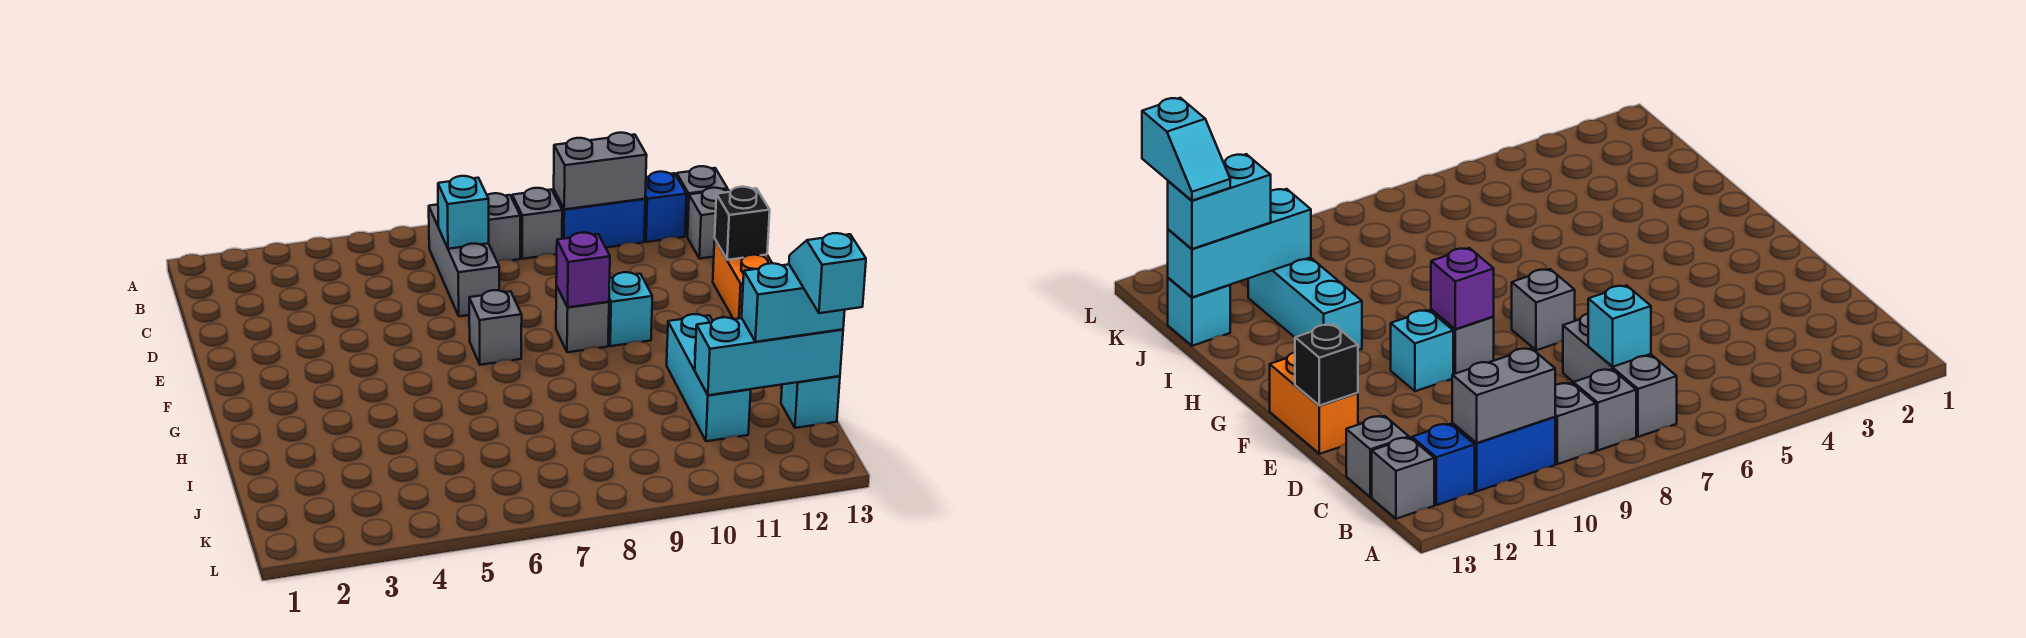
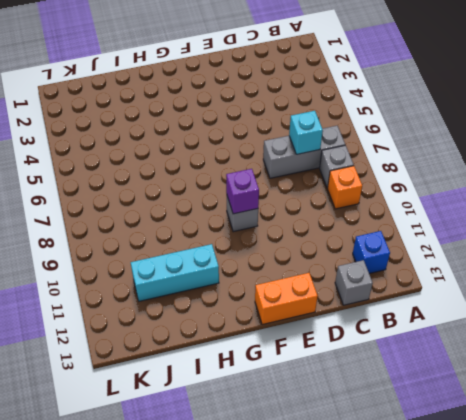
orange 1x1 brick [328,166,362,209] -> grey 1x1 brick [512,188,562,259]
none -> blue 1x2 brick [554,191,645,248]
none -> grey 1x1 brick [677,166,727,236]
none -> grey 1x1 brick [469,290,522,365]

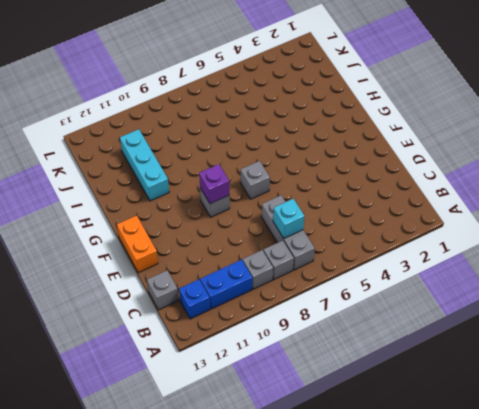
none -> grey 1x1 brick [677,166,727,236]
none -> cyan 1x1 brick [608,272,652,346]
none -> cyan 1x1 brick [781,376,840,428]

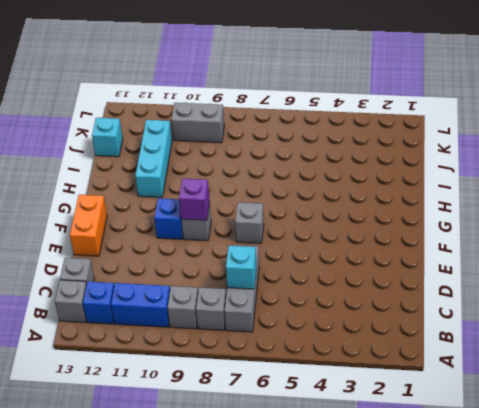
blue 1x1 brick [154,198,183,239] -> cyan 1x1 brick [608,272,652,346]
grey 1x2 brick [171,103,224,143] -> grey 1x2 brick moved to [554,133,647,209]
none -> black 1x1 brick [715,187,770,260]
none -> cyan 1x3 brick [695,317,843,395]
none -> cyan 1x2 brick [742,263,845,342]

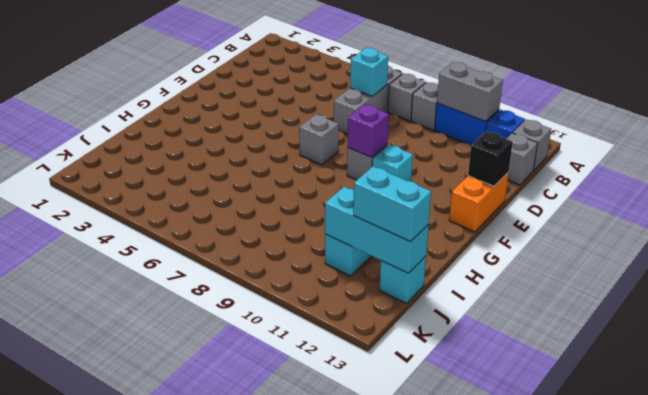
none -> cyan 1x2 slope [789,233,866,313]

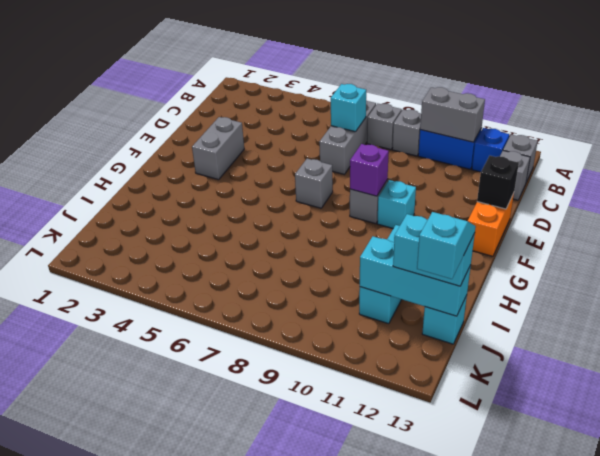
grey 1x2 brick [192,117,244,180] -> none

